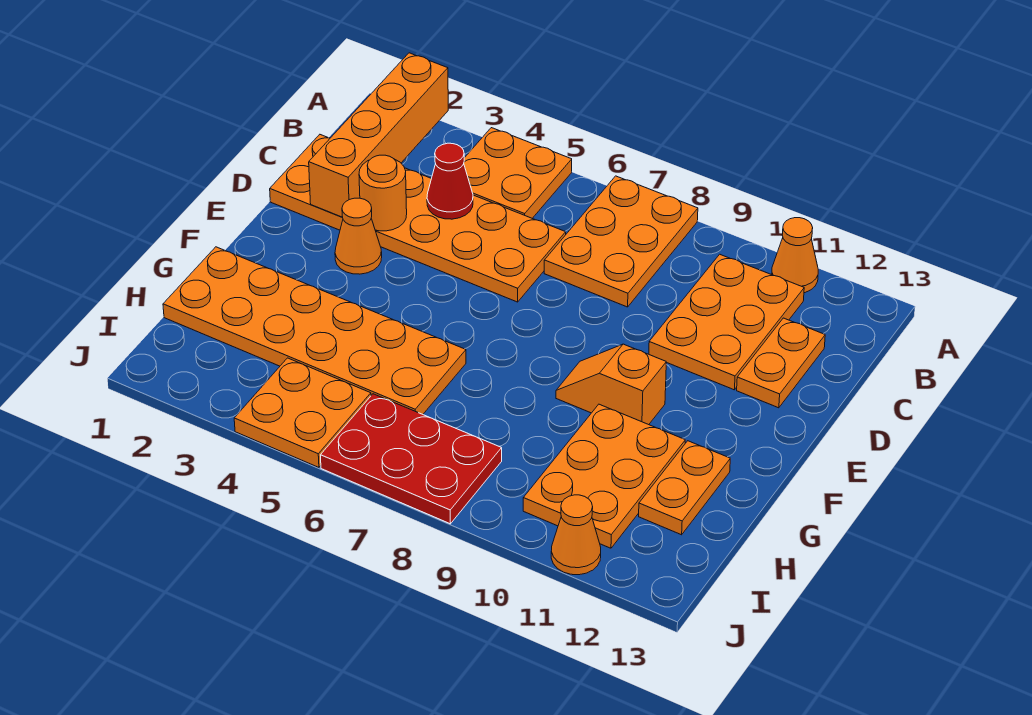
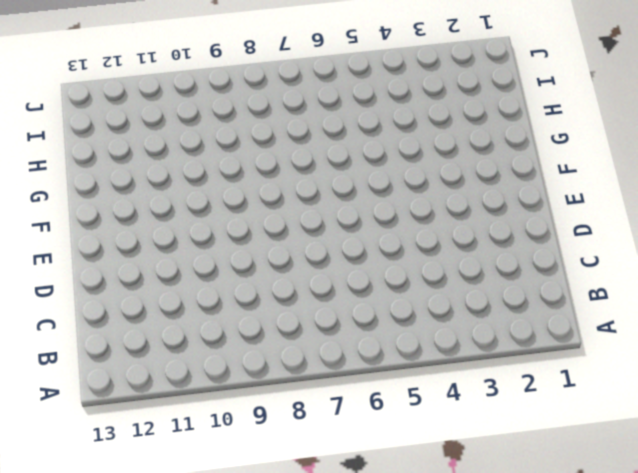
none -> orange 2x2 plate [464,128,572,218]
none -> orange 2x3 plate [544,176,698,307]
none -> orange 1x1 cone [772,218,818,293]

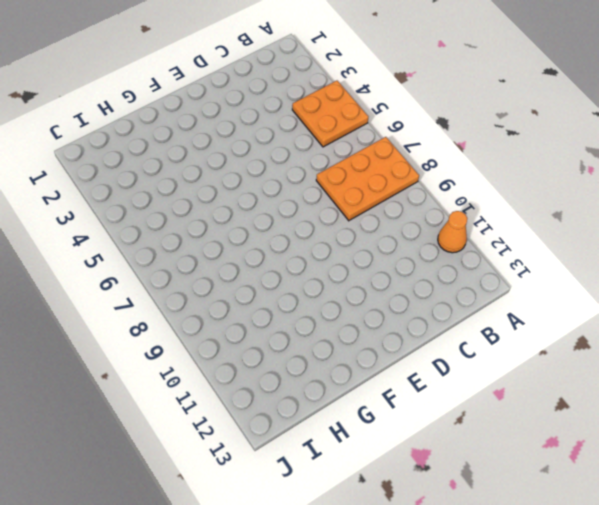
none -> orange 2x3 plate [649,254,804,390]
none -> orange 2x6 plate [270,135,566,302]
none -> orange 1x2 plate [737,318,825,408]

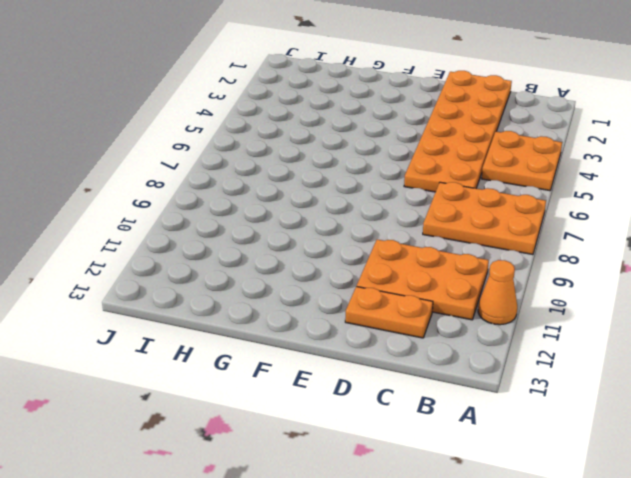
none -> orange 1x1 cone [335,198,382,274]
none -> orange 1x2 slope [556,344,666,425]
none -> orange 2x6 plate [163,247,466,414]

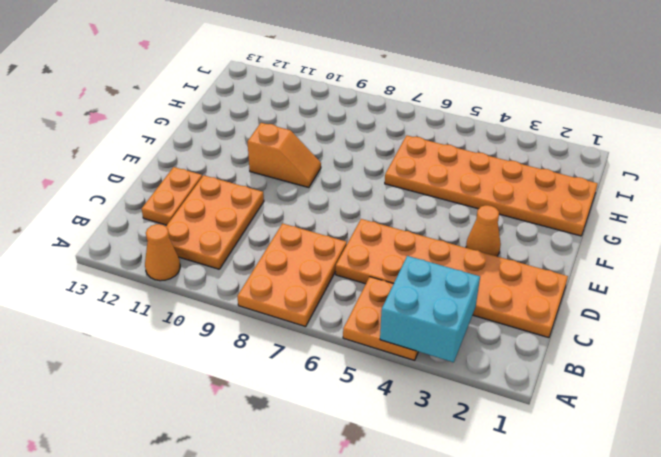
cyan 2x2 brick [380,256,480,362] -> none
none -> orange 2x3 plate [523,404,685,548]
none -> orange 1x2 plate [639,441,730,535]
none -> orange 2x2 plate [234,358,371,467]

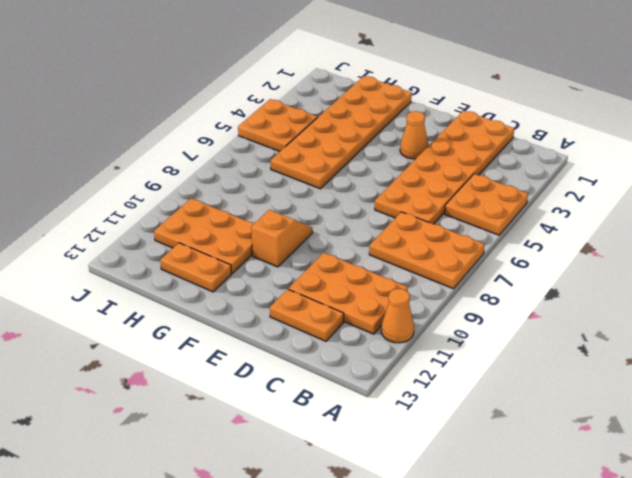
none -> red 2x3 plate [321,394,502,524]
none -> orange 1x1 cone [551,495,601,575]
none -> orange 1x4 brick [309,53,448,217]

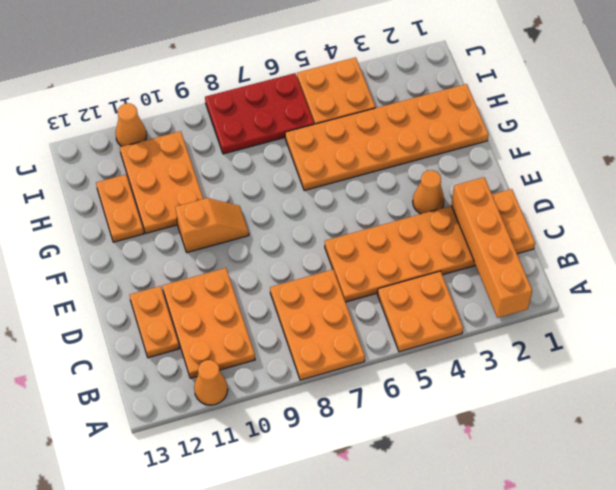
none -> red 1x1 cone [427,143,473,219]
none -> orange 1x1 round brick [359,155,407,231]

